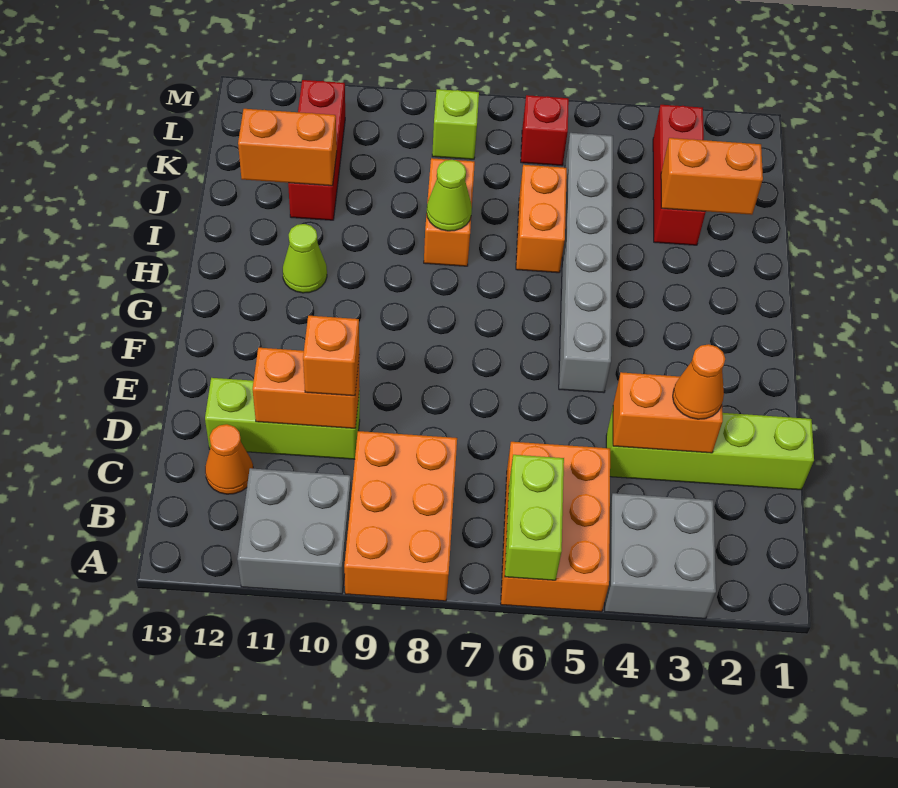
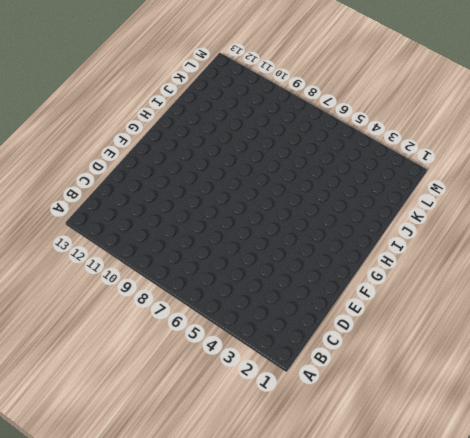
none -> grey 2x2 brick [605,493,716,619]
none -> orange 2x3 brick [501,442,610,612]
none -> orange 2x3 brick [344,431,457,601]

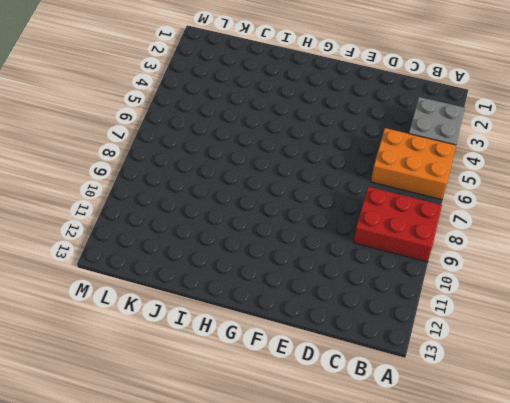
red 2x3 brick [353,187,442,262] -> orange 2x3 brick [344,431,457,601]
none -> grey 2x2 brick [237,468,351,594]
none -> orange 1x1 cone [205,424,253,494]
none -> lime 1x4 brick [606,408,814,490]

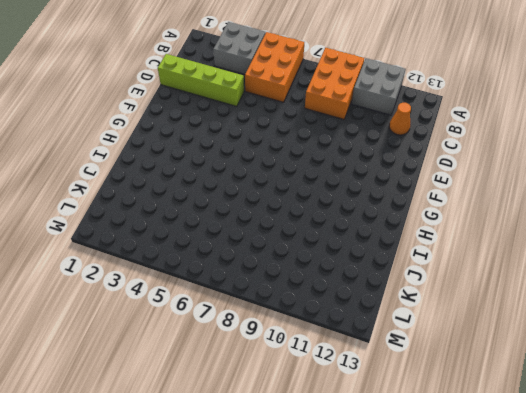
none -> lime 1x3 brick [205,378,360,459]
none -> grey 1x6 brick [559,133,613,393]
none -> lime 1x1 cone [283,224,327,293]

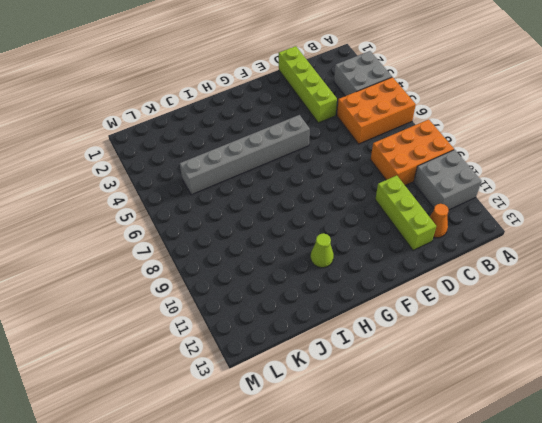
none -> orange 1x2 brick [516,165,567,273]
none -> orange 1x2 brick [424,158,475,266]
none -> red 1x3 brick [653,105,706,245]

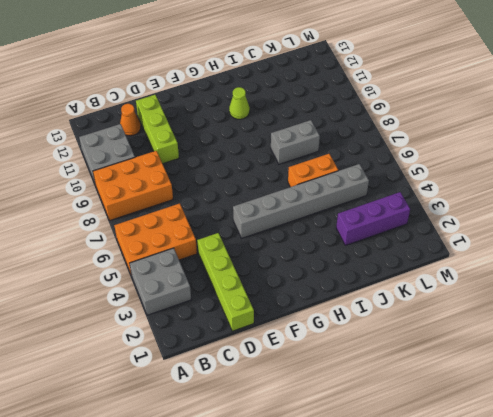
grey 1x2 brick [271,120,320,164] -> orange 1x2 brick [424,158,475,266]
purple 1x3 brick [336,192,410,246] -> red 1x3 brick [653,105,706,245]
none -> red 1x3 brick [288,80,345,220]
none -> red 1x1 brick [521,95,569,166]
none -> lime 1x1 brick [432,89,479,159]

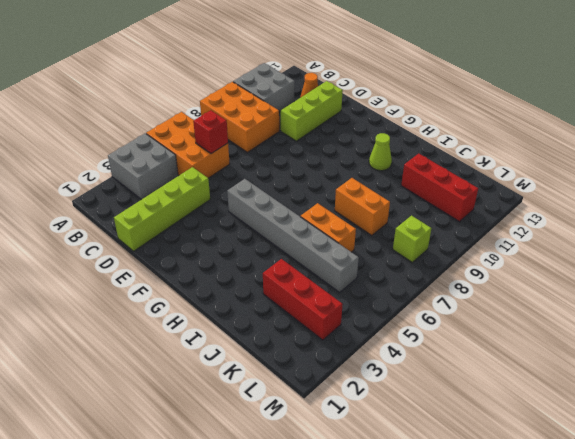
red 1x1 brick [193,110,228,154] -> red 1x1 brick moved to [521,95,569,166]
none -> lime 1x2 brick [505,455,564,580]
none -> orange 1x2 brick [613,372,723,453]
none -> orange 1x2 brick [252,348,360,428]

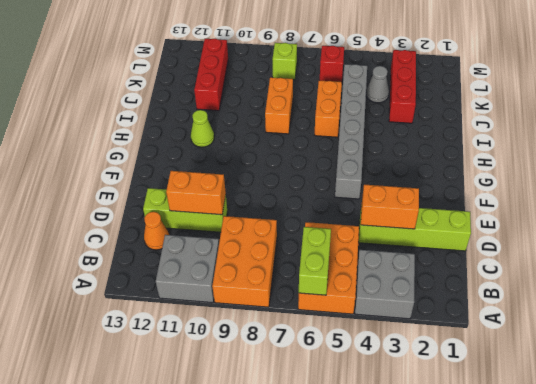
grey 1x1 cone [366,66,389,103] -> none
none -> lime 1x1 cone [427,160,472,231]
none -> orange 1x2 brick [661,138,763,215]
none -> orange 1x2 brick [238,109,337,186]

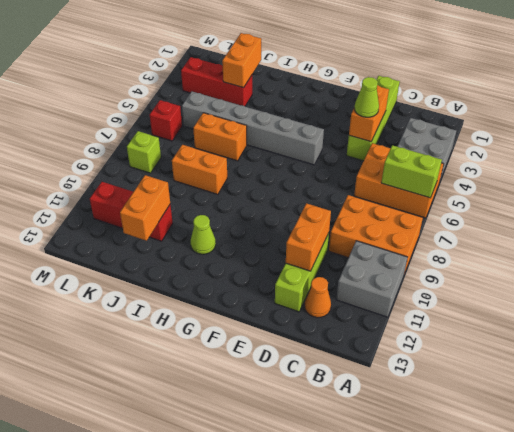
lime 1x1 cone [354,77,379,117] -> lime 1x1 cone moved to [427,160,472,231]
none -> orange 1x1 cone [673,344,725,419]
none -> orange 1x1 brick [303,316,359,396]

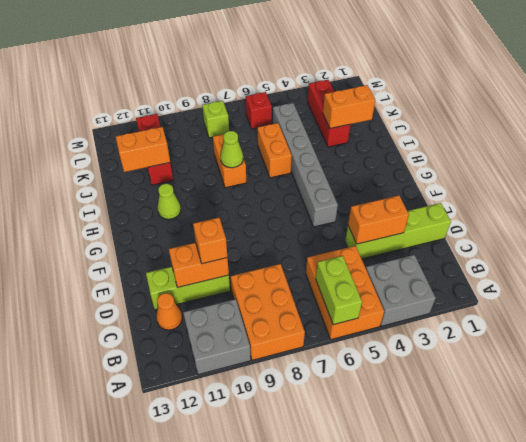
none -> orange 1x1 cone [673,344,725,419]

